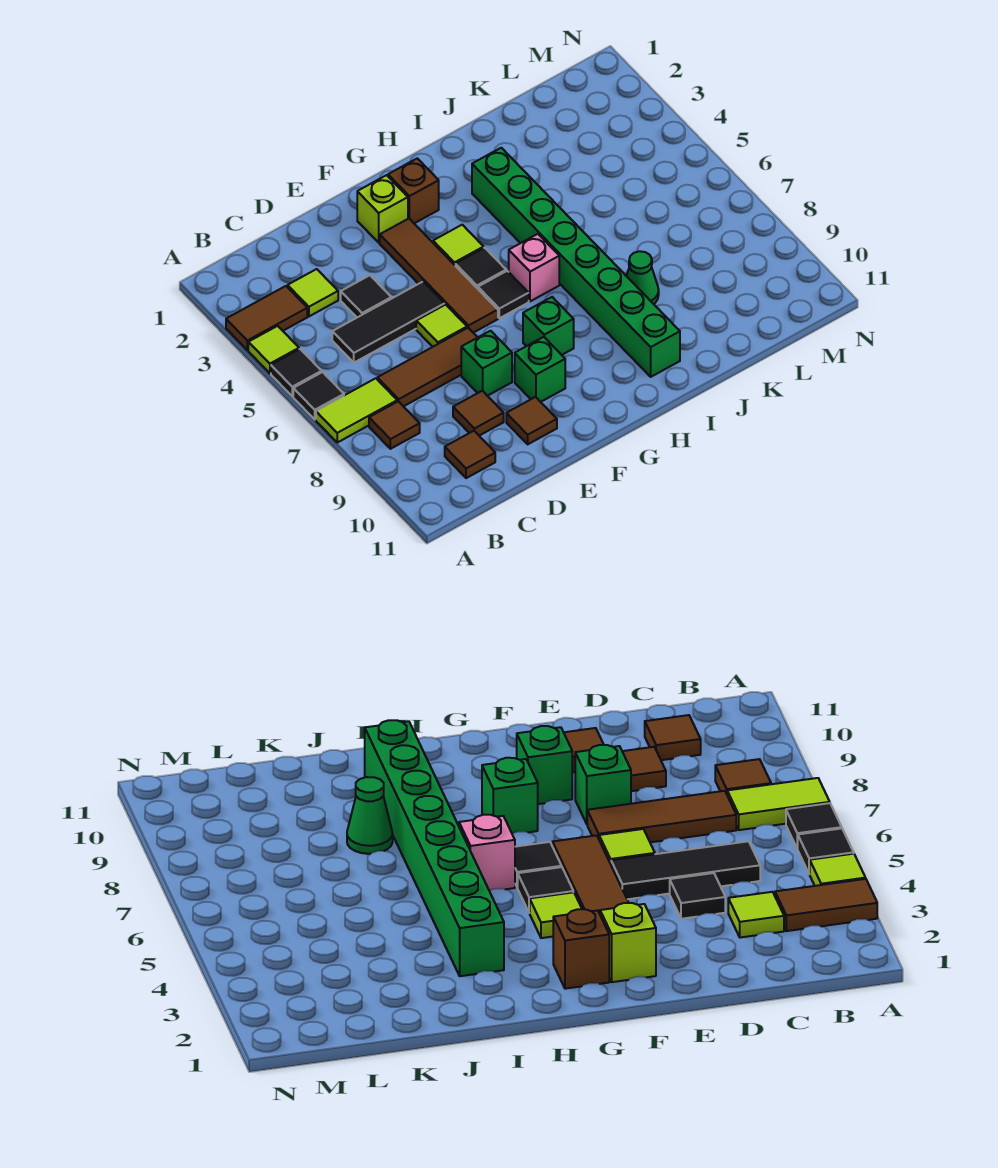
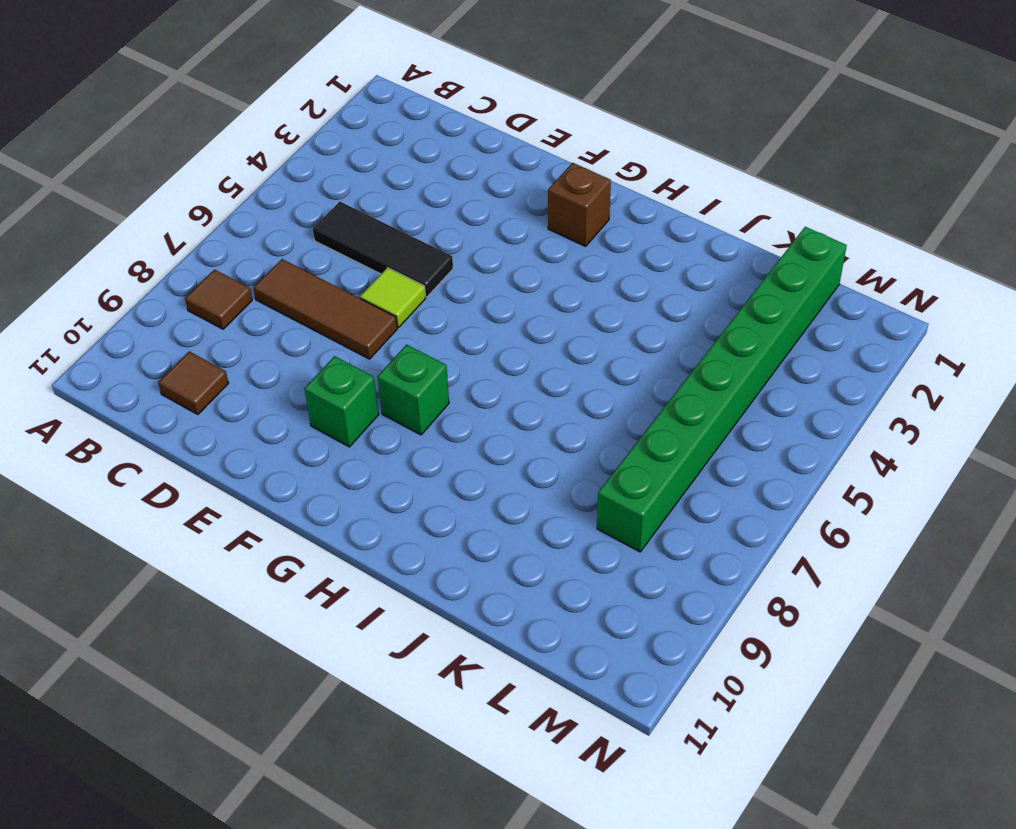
green 1x8 brick [597,227,847,552] -> green 1x8 brick moved to [472,148,680,377]
none -> brown 1x2 tile [226,286,307,350]
none -> lime 1x1 tile [248,326,299,373]
none -> black 1x1 tile [271,349,322,396]

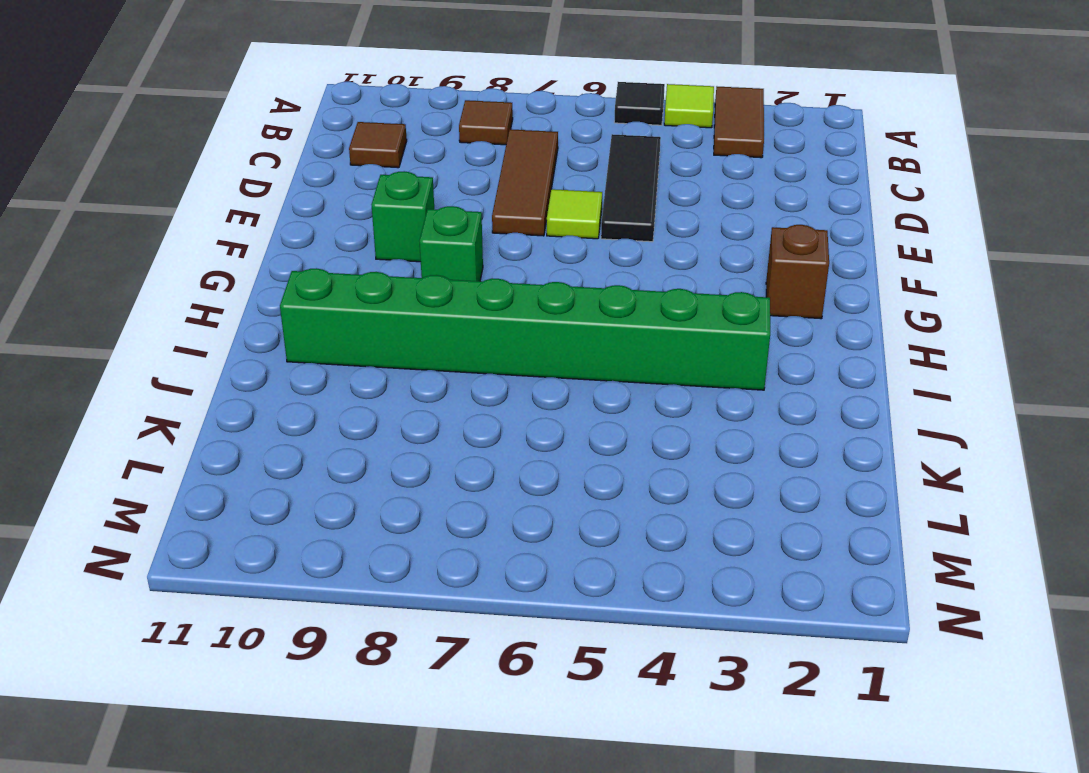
none -> black 1x1 tile [293,372,344,419]
none -> lime 1x2 tile [316,378,397,443]
none -> lime 1x1 tile [288,269,338,316]

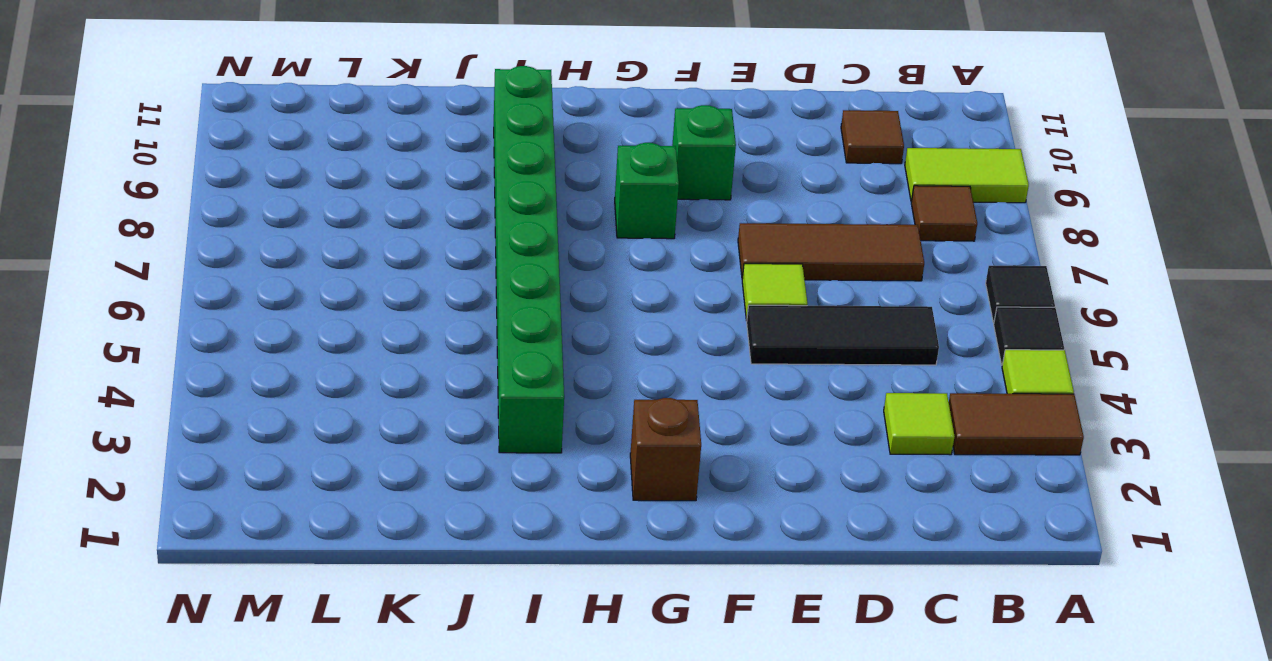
lime 1x2 tile [905,148,1029,203] -> lime 1x2 tile moved to [316,378,397,443]
none -> black 1x1 tile [341,275,391,317]
none -> brown 1x1 tile [453,391,504,436]
none -> green 1x1 brick [461,331,512,396]

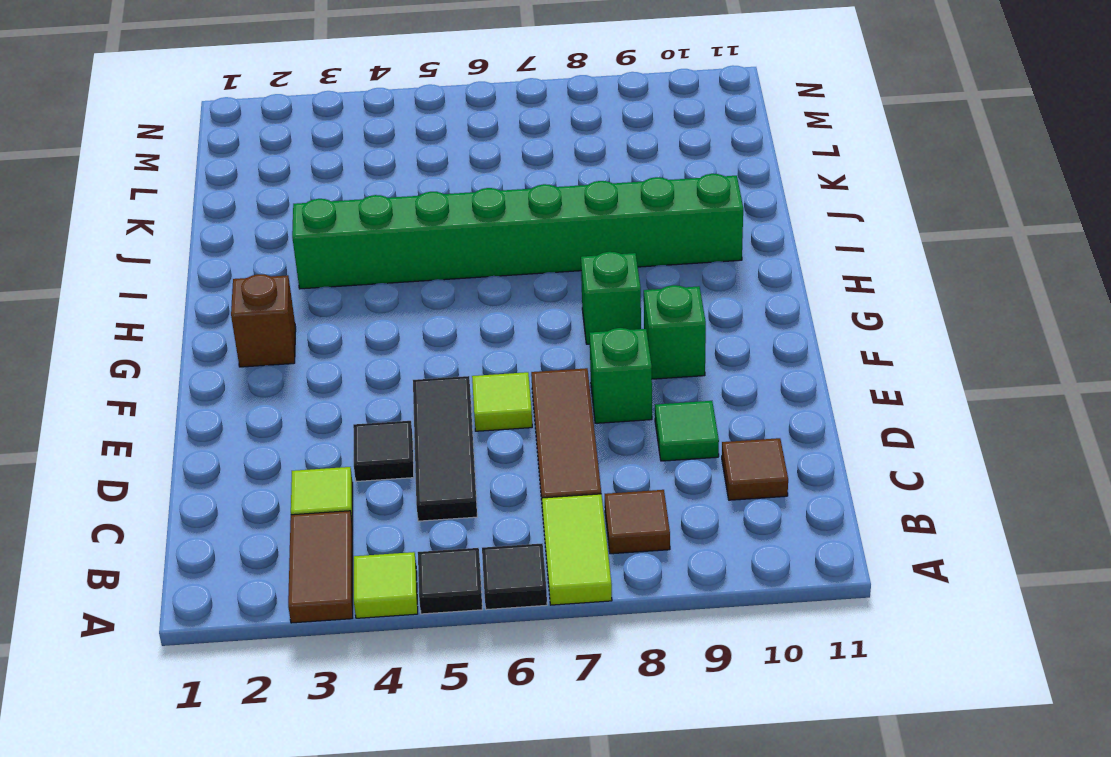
green 1x1 tile [655,401,719,461] -> brown 1x1 tile [453,391,504,436]
none -> brown 1x1 tile [506,397,557,444]
none -> lime 1x1 brick [357,175,408,243]
none -> brown 1x4 tile [380,219,498,333]

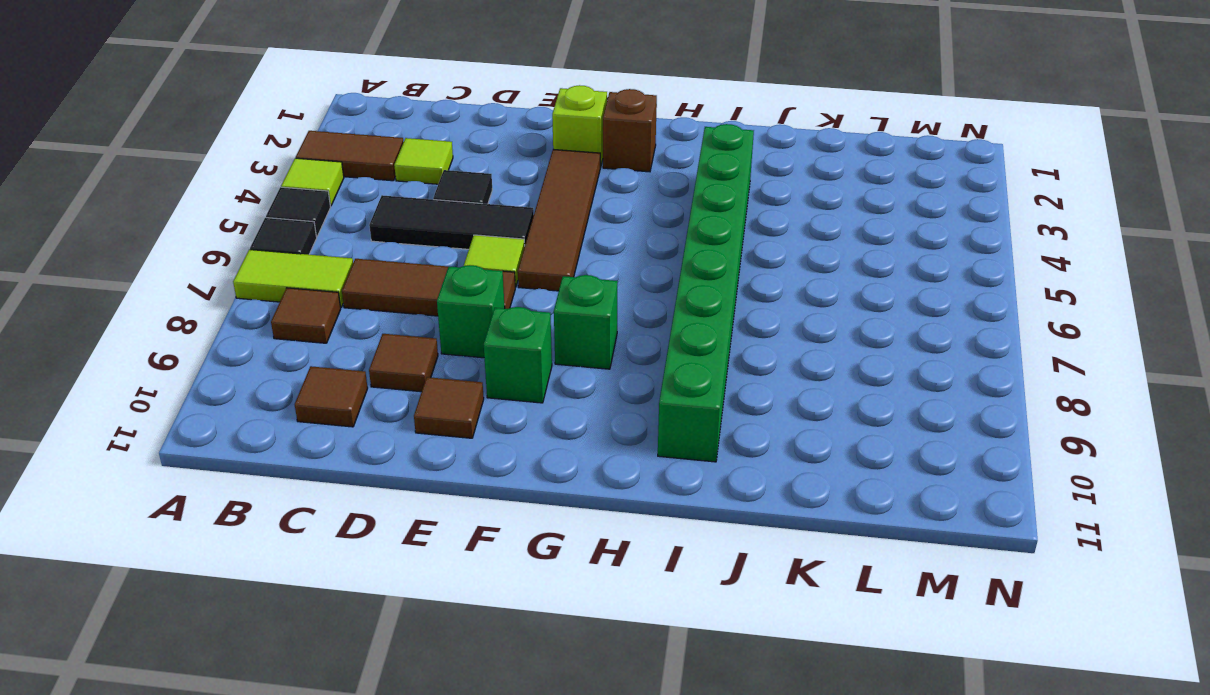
none -> lime 1x1 tile [433,225,484,265]
none -> black 1x1 tile [455,248,506,289]
none -> black 1x1 tile [478,271,529,318]

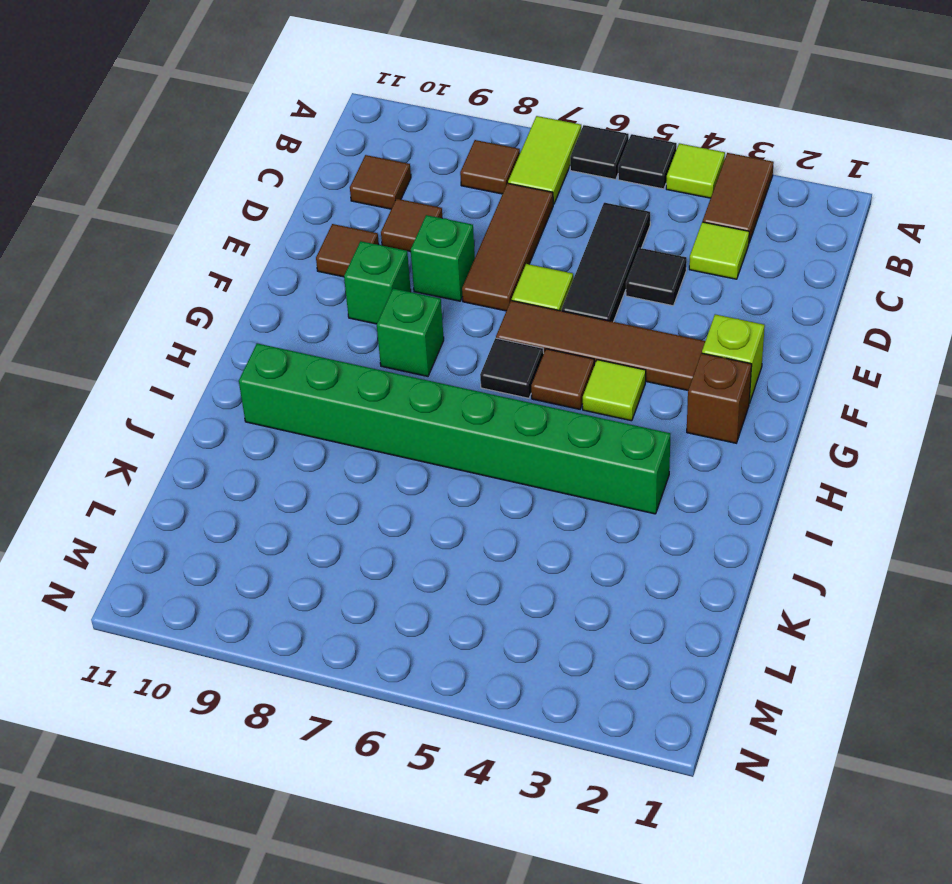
brown 1x1 tile [531,349,594,409] -> black 1x1 tile [455,248,506,289]
none -> pink 1x1 brick [509,234,559,301]
none -> green 1x1 cone [627,251,659,304]

